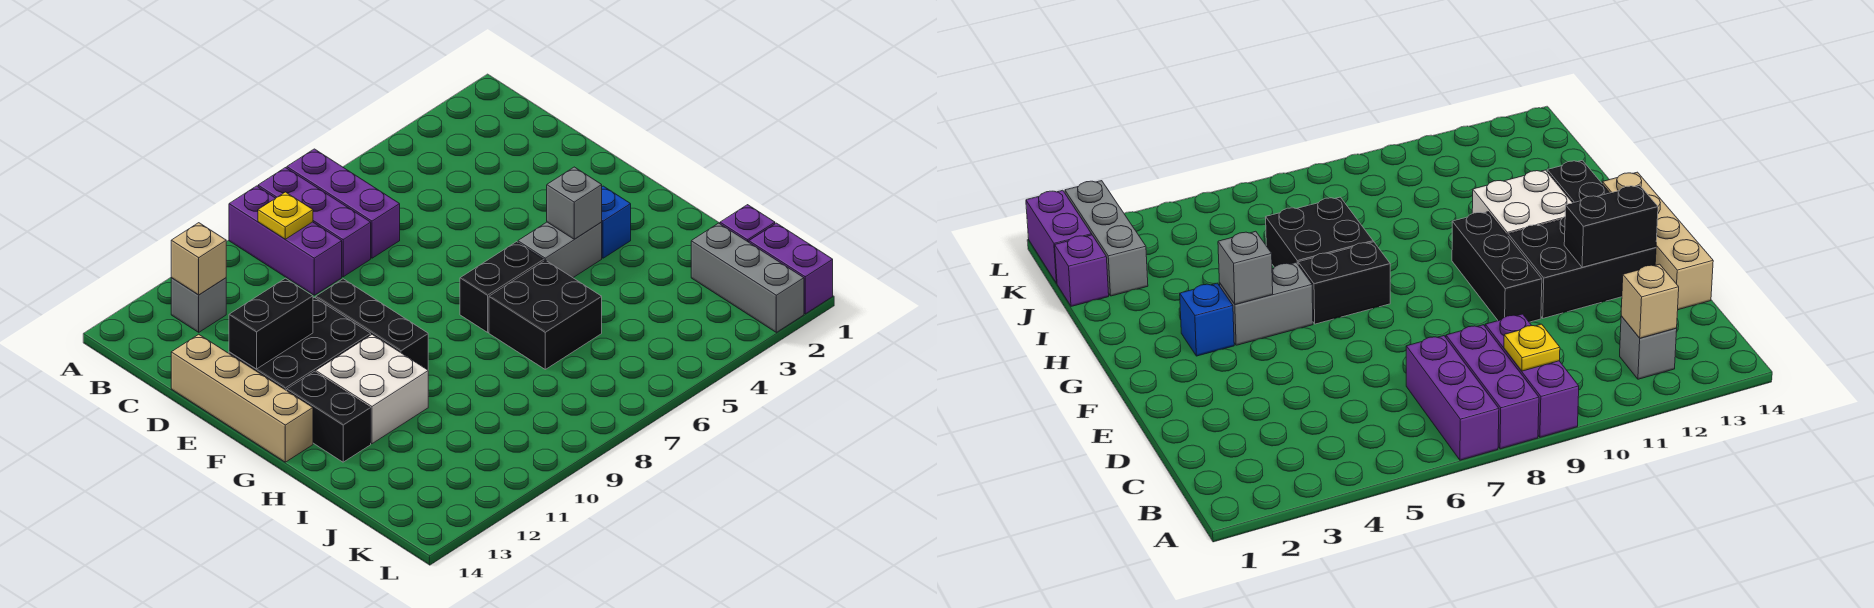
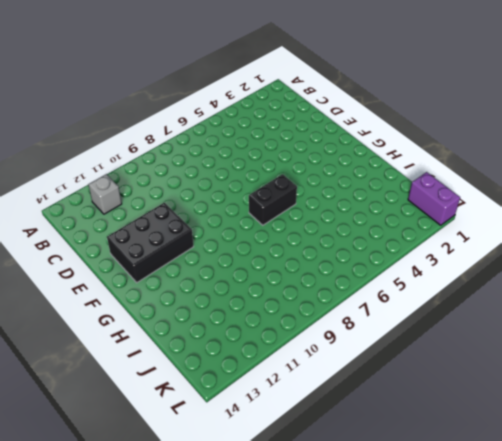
none -> purple 1x3 brick [287,149,400,258]
none -> purple 1x3 brick [258,168,371,277]
none -> purple 1x3 brick [229,186,342,295]

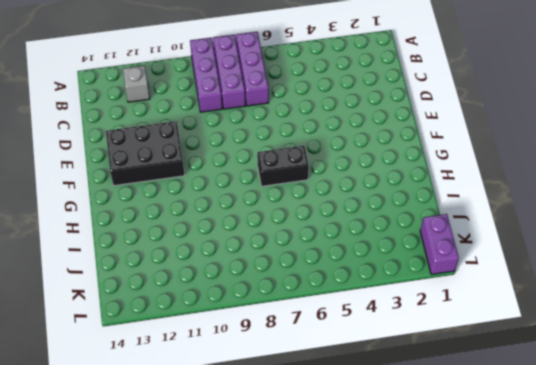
none -> tan 1x4 brick [171,334,313,462]
none -> black 1x3 brick [316,279,428,370]
none -> blue 1x1 brick [602,186,631,258]

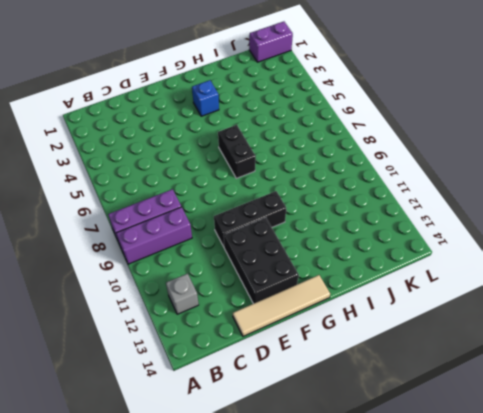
tan 1x4 tile [233,275,330,336] -> tan 1x4 brick [171,334,313,462]
none -> purple 1x3 brick [287,149,400,258]
none -> grey 1x2 brick [518,222,602,278]
none -> white 2x2 brick [316,335,428,444]

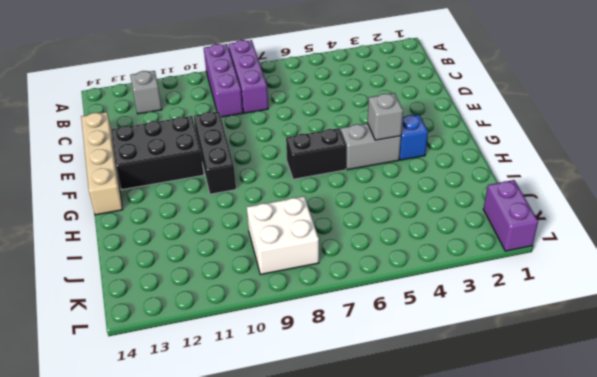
white 2x2 brick [247,196,319,274] -> white 2x2 brick moved to [316,335,428,444]
none -> purple 1x3 brick [287,149,400,258]
none -> black 1x2 brick [287,371,371,462]
none -> black 2x2 brick [489,260,602,369]

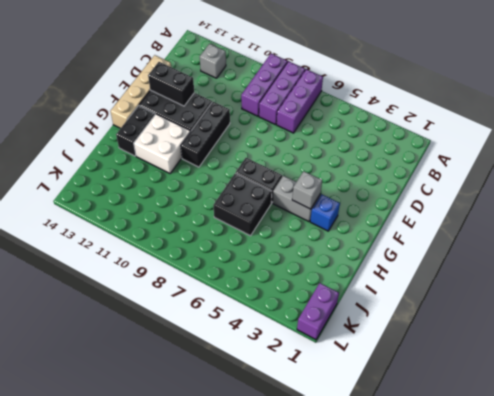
none -> purple 1x1 brick [720,205,775,242]
none -> grey 1x3 brick [691,223,804,332]
none -> yellow 1x1 plate [258,192,313,239]

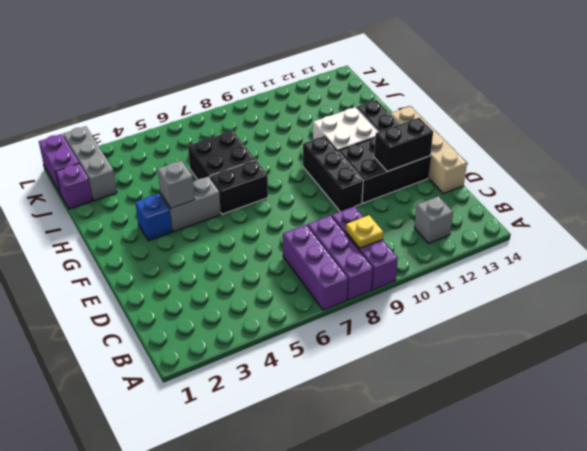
none -> tan 1x1 brick [171,223,226,295]

